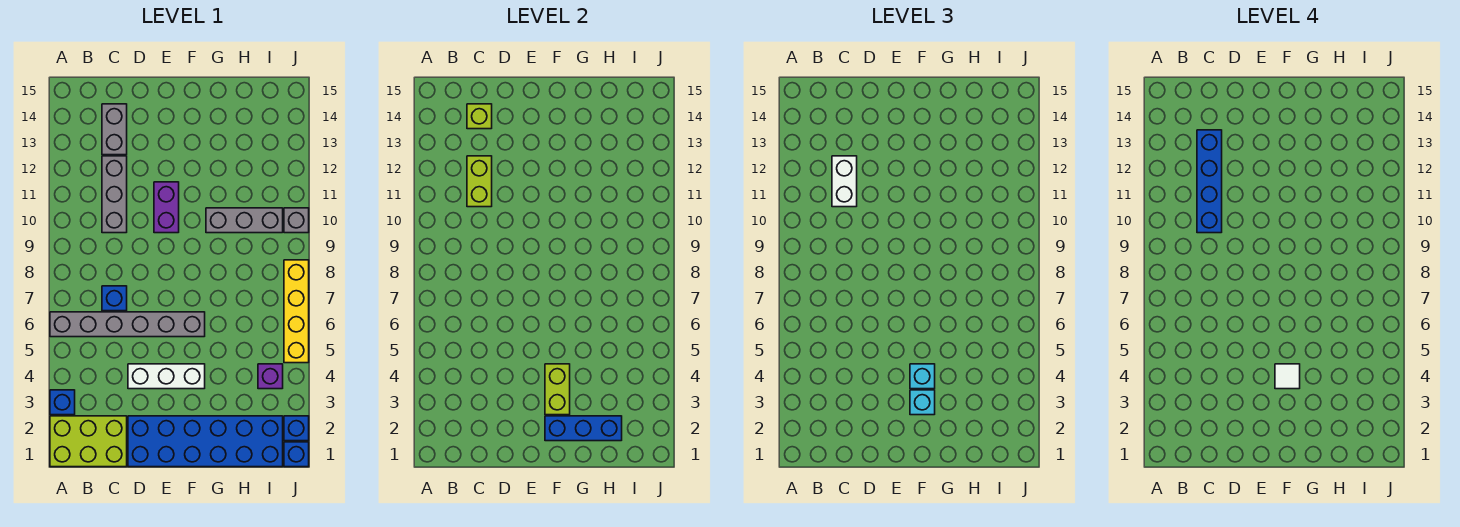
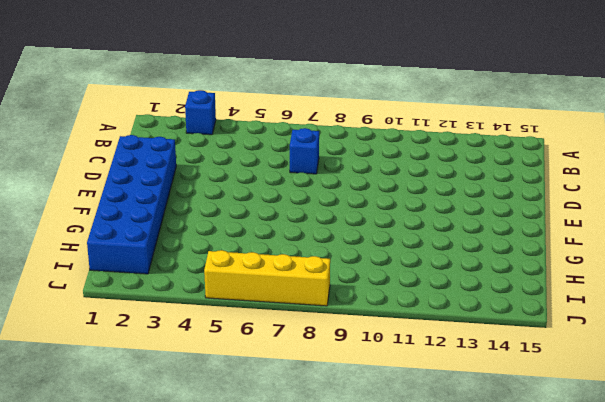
none -> lime 2x3 brick [50,416,127,467]
none -> grey 1x6 brick [50,312,205,337]
none -> grey 1x3 brick [102,156,127,233]

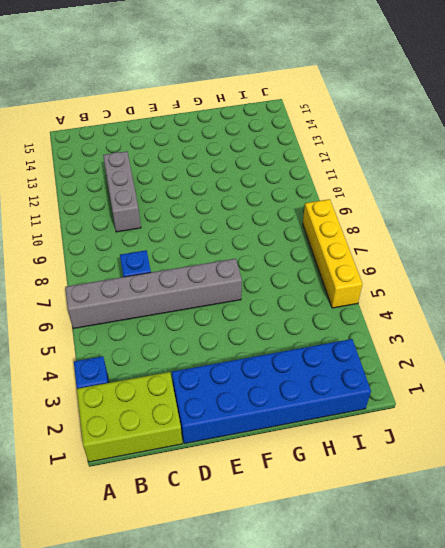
none -> grey 1x2 brick [102,104,127,155]
none -> white 1x3 brick [128,364,205,389]
none -> purple 1x2 brick [154,182,179,233]

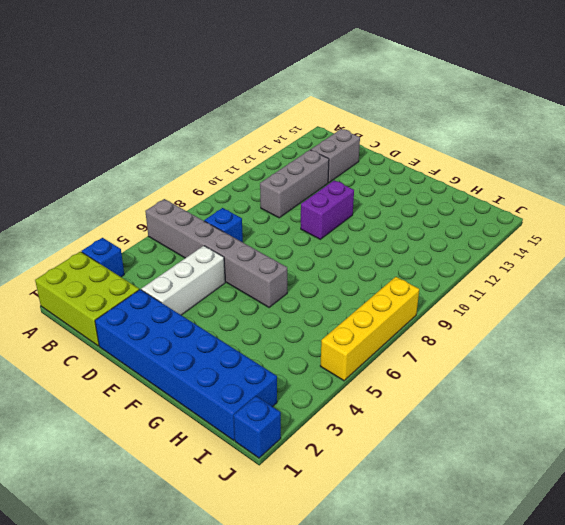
white 1x3 brick [141,246,225,315] -> white 1x3 brick turned to [128,364,205,389]
none -> grey 1x3 brick [206,208,283,233]
none -> purple 1x1 brick [258,364,283,389]
none -> blue 1x1 brick [284,416,309,441]

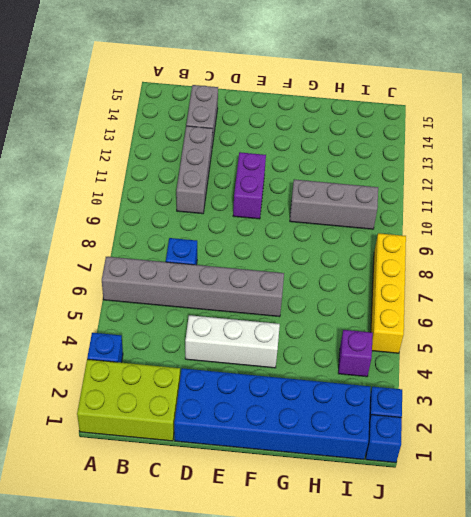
none -> grey 1x1 brick [284,208,309,233]
none -> lime 1x2 brick [467,156,492,207]
none -> lime 1x1 brick [467,104,492,129]

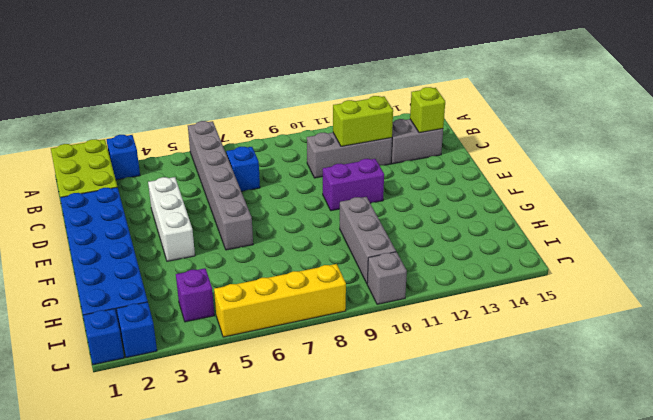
none -> blue 1x3 brick [545,416,622,441]
none -> lime 1x2 brick [545,364,570,415]
none -> white 1x2 brick [832,156,857,207]

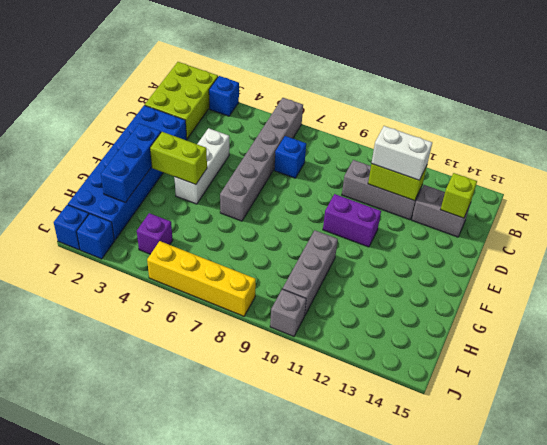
none -> cyan 1x1 brick [910,390,935,415]
none -> cyan 1x1 brick [910,364,935,389]
none -> blue 1x4 brick [1197,130,1222,233]

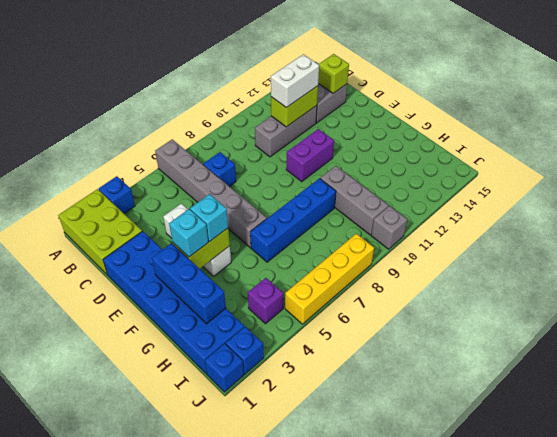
blue 1x4 brick [250,178,336,262] -> blue 1x4 brick moved to [1197,130,1222,233]
none -> white 1x1 tile [1275,364,1300,389]

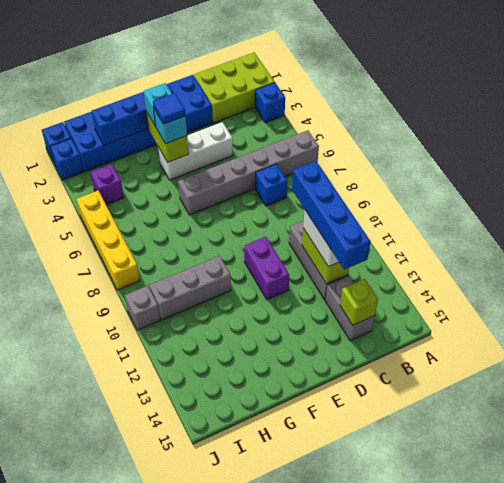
blue 1x1 tile [153,93,186,124] -> white 1x1 tile [1275,364,1300,389]

